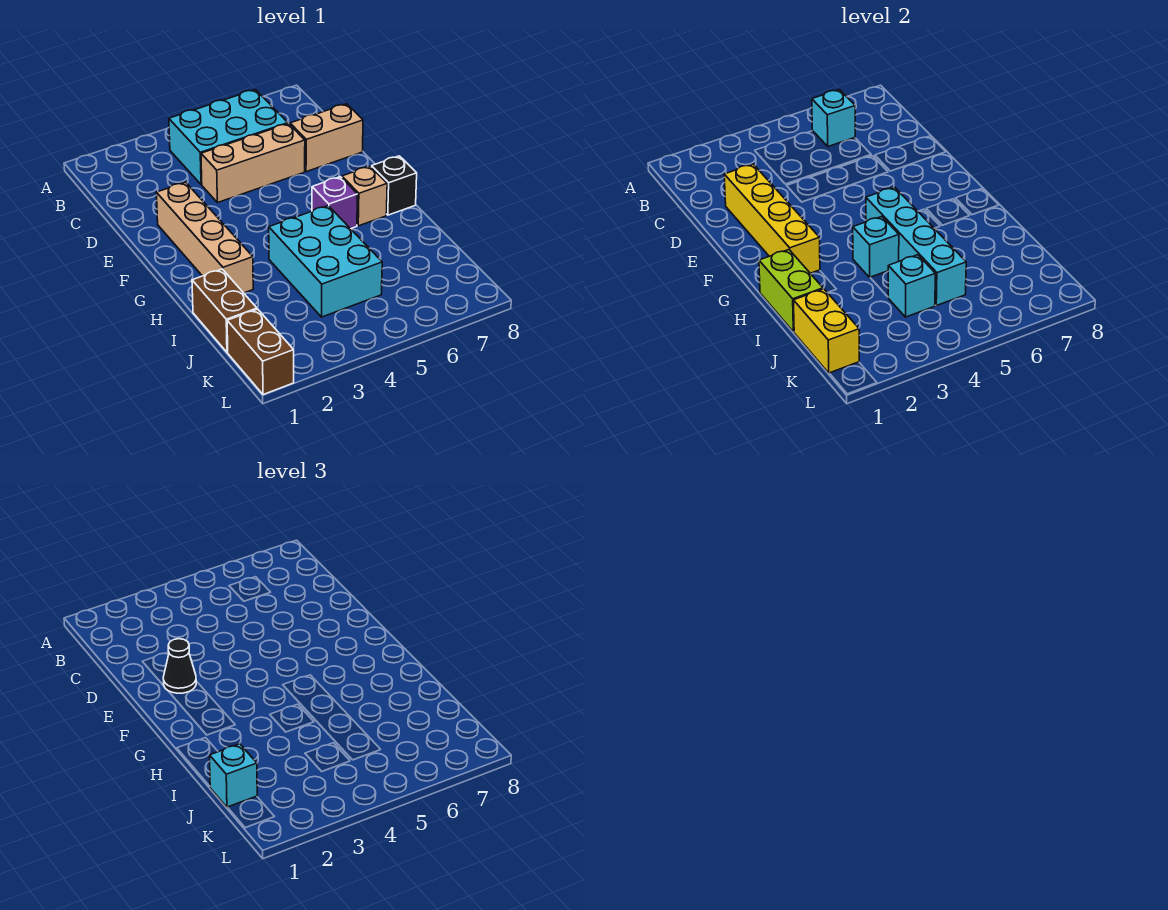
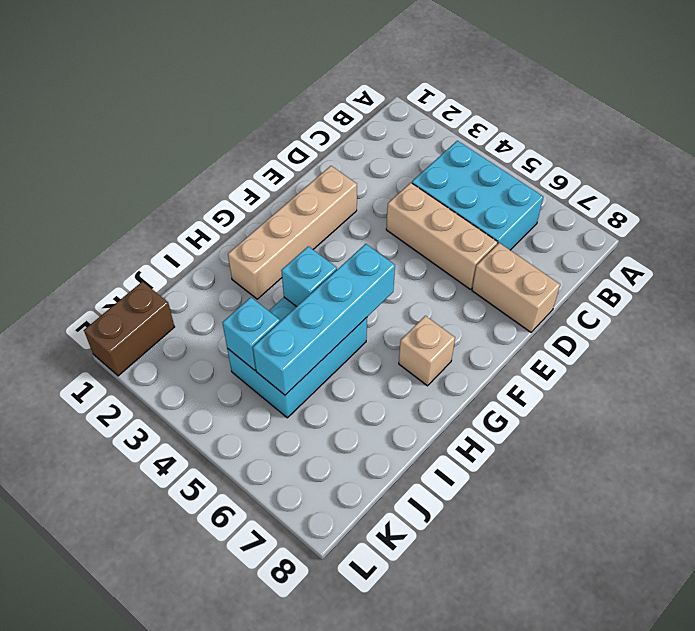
none -> purple 1x1 brick [312,177,357,229]
none -> black 1x1 brick [371,156,417,215]
none -> brown 1x2 brick [192,269,257,352]

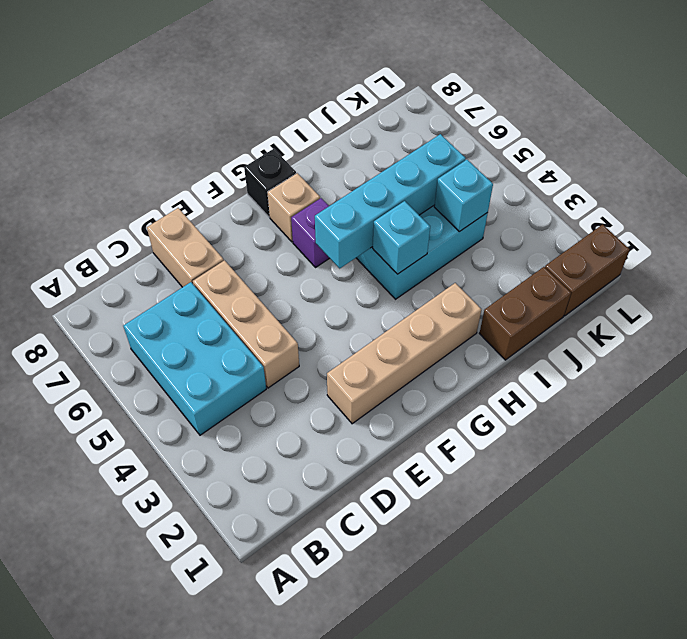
none -> cyan 1x1 brick [812,90,855,146]
none -> yellow 1x4 brick [724,164,820,273]
none -> lime 1x2 brick [759,250,823,332]

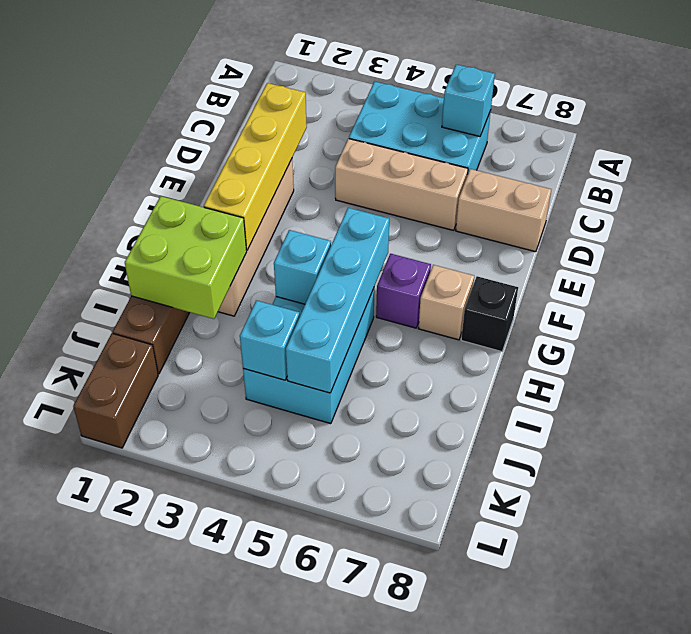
lime 2x2 brick [125,196,247,319] -> lime 1x2 brick [759,250,823,332]
none -> yellow 1x2 brick [794,289,859,373]
none -> black 1x1 cone [163,639,196,693]
none -> cyan 1x1 brick [210,744,257,807]

